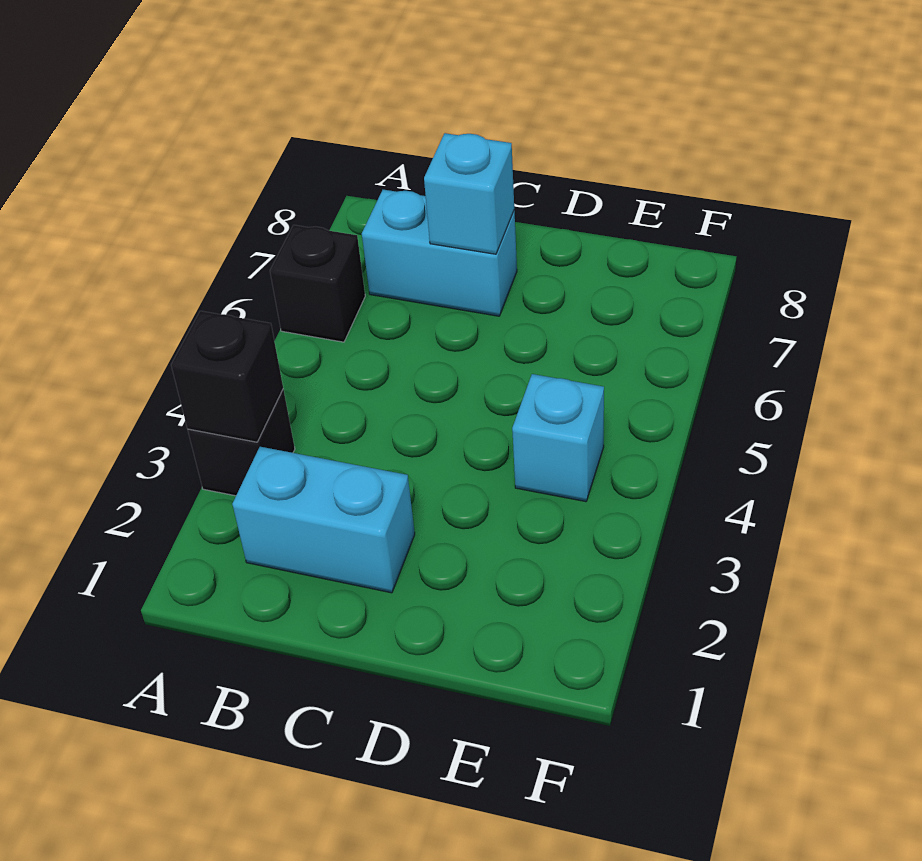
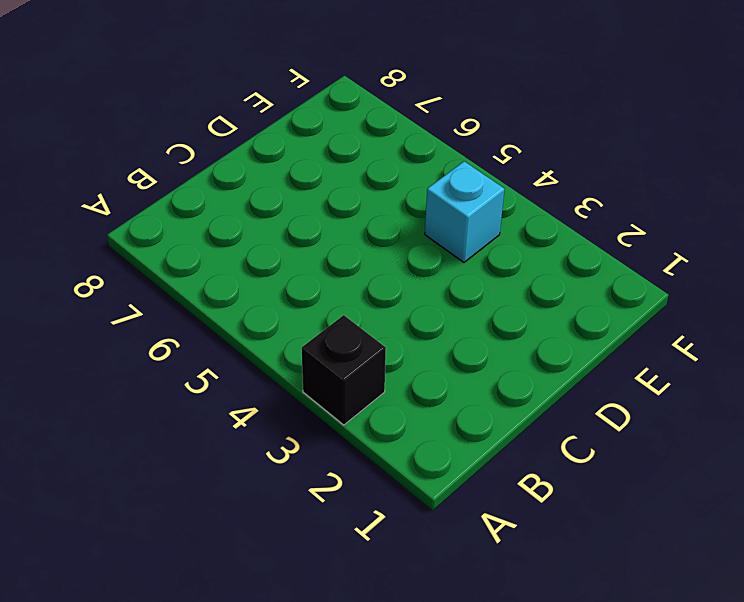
none -> black 1x1 brick [270,225,365,342]
none -> cyan 1x2 brick [232,447,415,593]

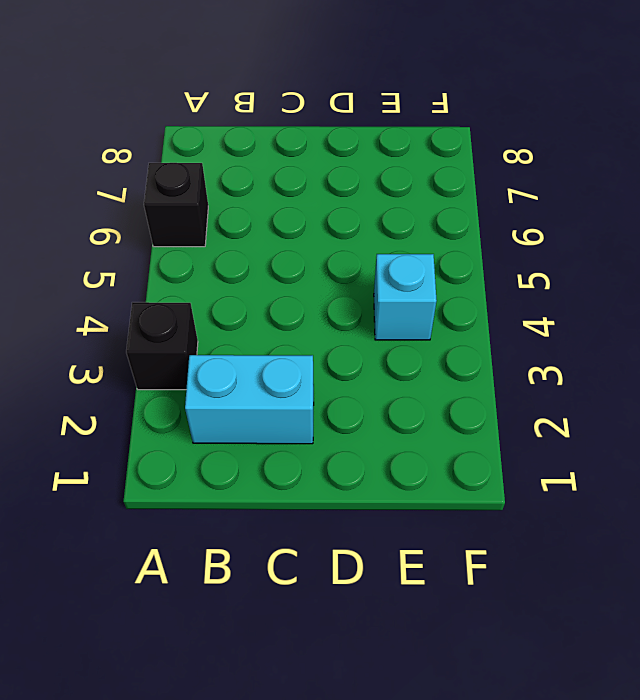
none -> cyan 1x2 brick [362,190,517,316]
none -> black 1x1 brick [171,311,283,442]

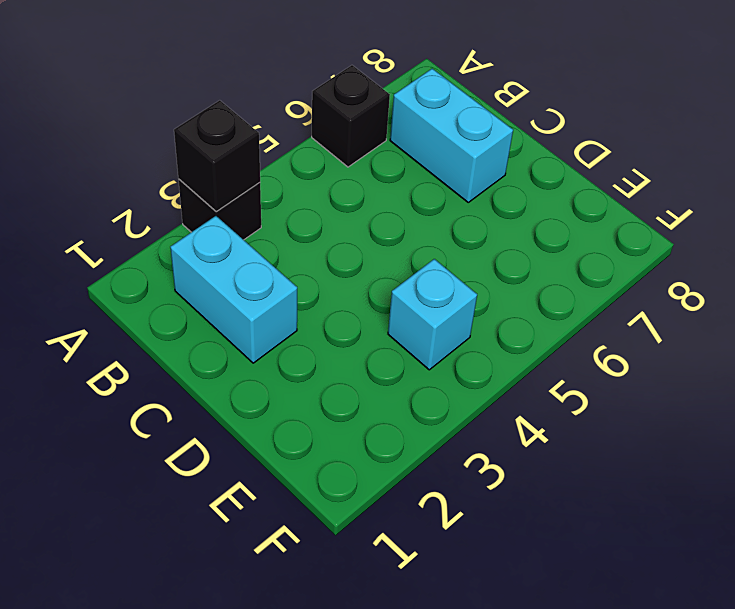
none -> cyan 1x1 brick [424,133,514,254]

